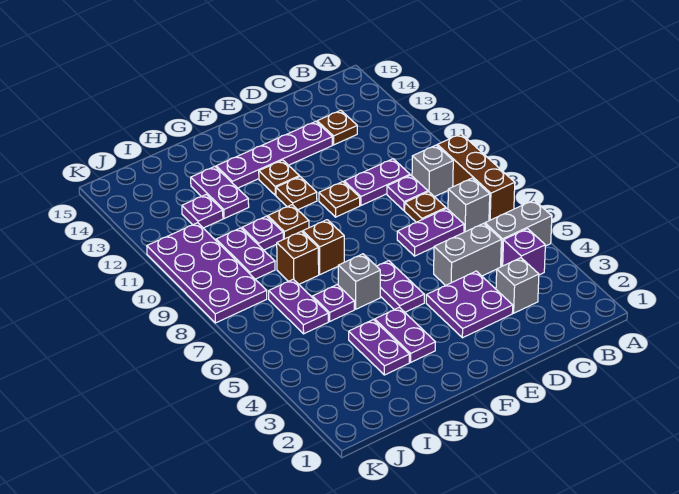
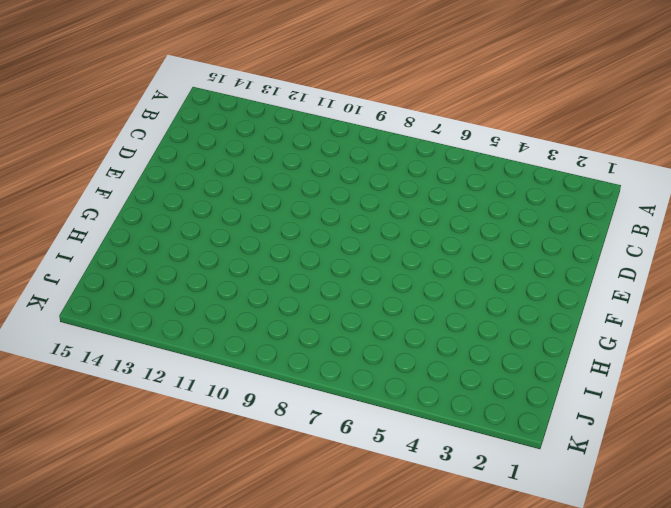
none -> grey 1x2 brick [485,200,552,267]
none -> brown 1x3 brick [437,134,515,220]
none -> purple 1x1 brick [503,229,545,275]
none -> grey 1x1 brick [448,178,490,232]

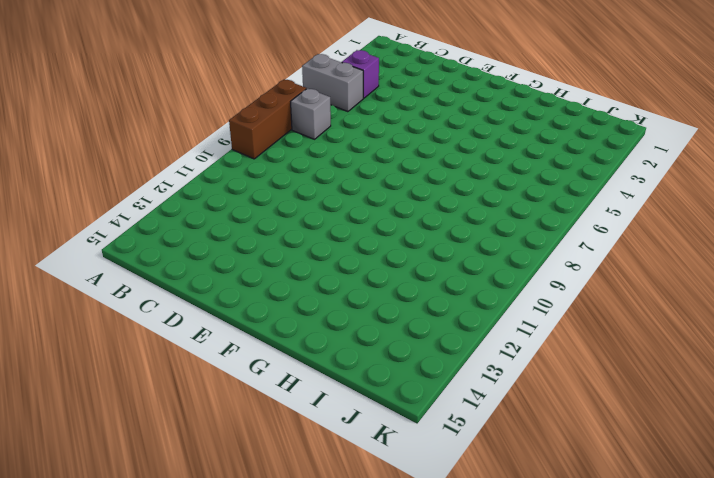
none -> grey 1x1 brick [412,145,453,197]
none -> grey 1x1 brick [496,258,539,313]
none -> grey 1x2 brick [434,223,501,285]
none -> purple 1x2 plate [397,208,464,256]

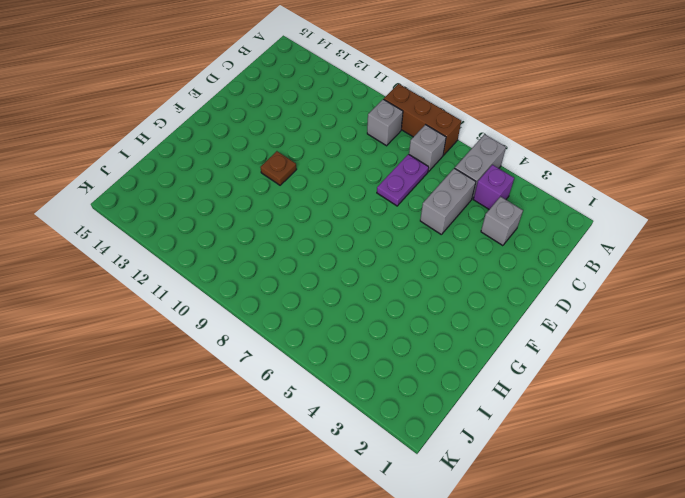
none -> brown 1x1 plate [405,192,446,222]
none -> purple 1x1 plate [387,175,428,211]
none -> purple 1x2 plate [344,159,410,205]
none -> brown 1x1 plate [317,110,357,145]

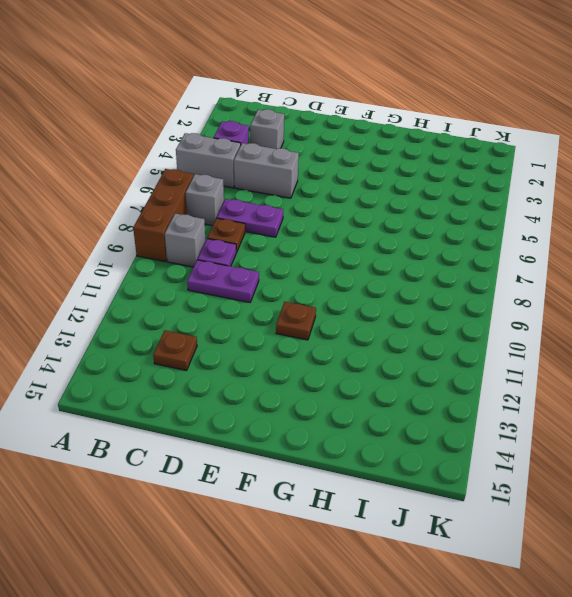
none -> purple 2x2 plate [426,271,513,338]
none -> purple 1x4 plate [216,122,332,188]
none -> brown 1x1 plate [319,182,360,217]
none -> purple 1x2 plate [377,261,424,312]

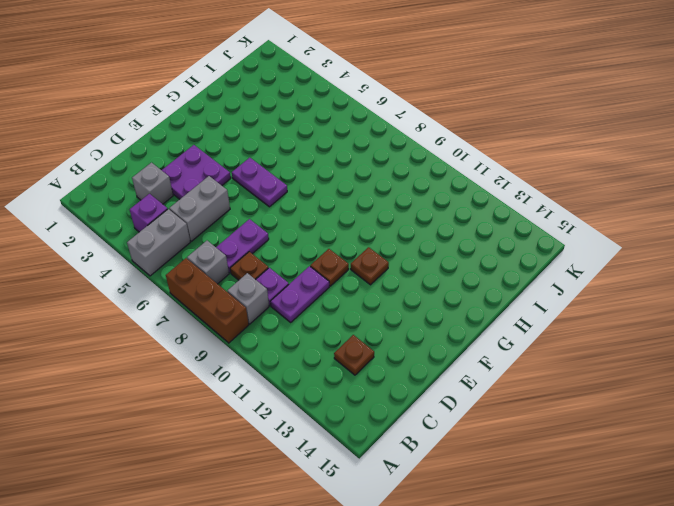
none -> purple 1x4 plate [216,122,332,188]
none -> brown 1x1 plate [259,160,299,195]
none -> purple 1x2 plate [375,307,435,362]
none -> grey 1x1 brick [338,254,380,309]

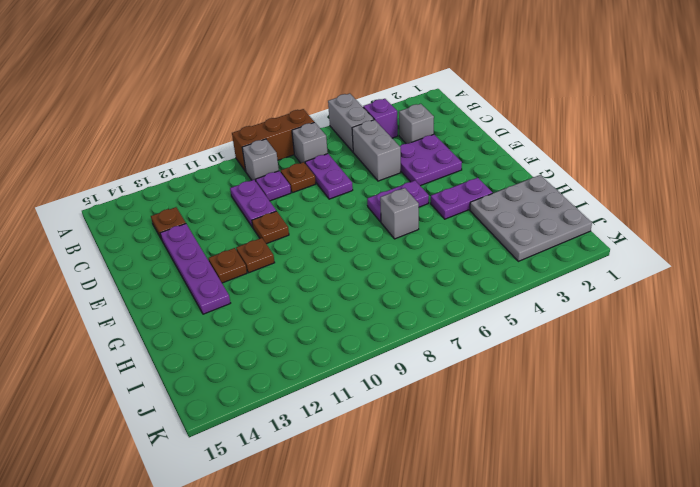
grey 3x3 plate [470,175,592,261] -> purple 1x2 plate [349,320,409,375]
none -> brown 1x1 brick [303,220,344,274]
none -> brown 1x1 plate [268,205,309,239]
none -> purple 1x1 plate [313,285,354,321]
none -> brown 1x1 brick [277,231,319,284]

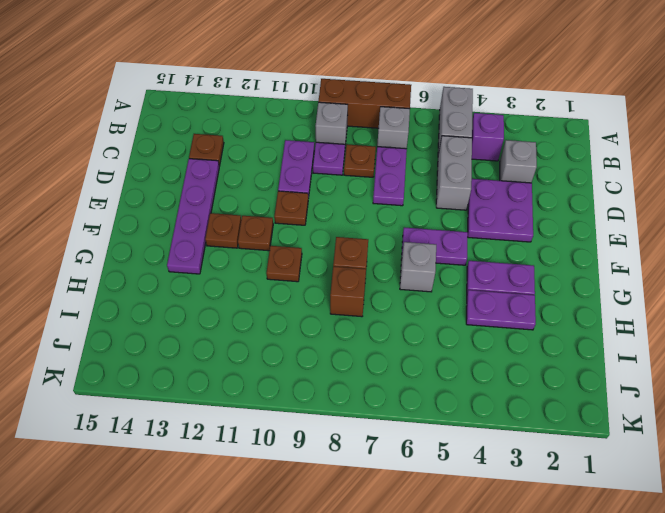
none -> purple 1x1 plate [313,285,354,321]
none -> purple 1x1 plate [242,216,283,250]
none -> purple 1x2 plate [191,167,249,219]
none -> purple 1x2 plate [269,279,328,334]

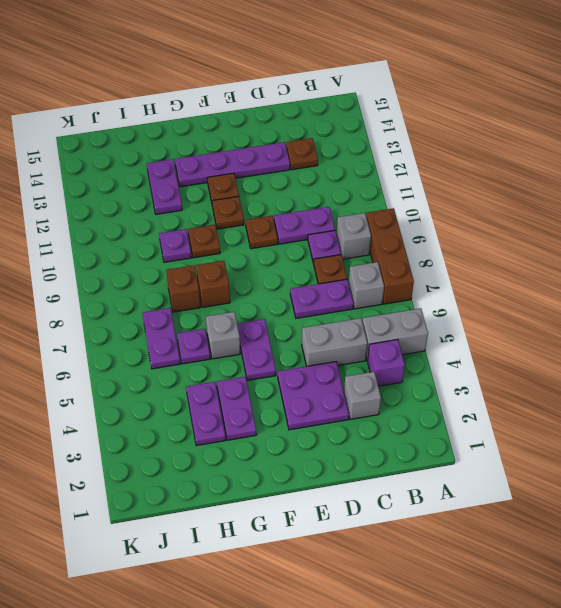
none -> purple 1x2 plate [216,228,275,279]
none -> purple 1x1 plate [182,194,223,228]
none -> purple 2x4 plate [147,223,267,323]

